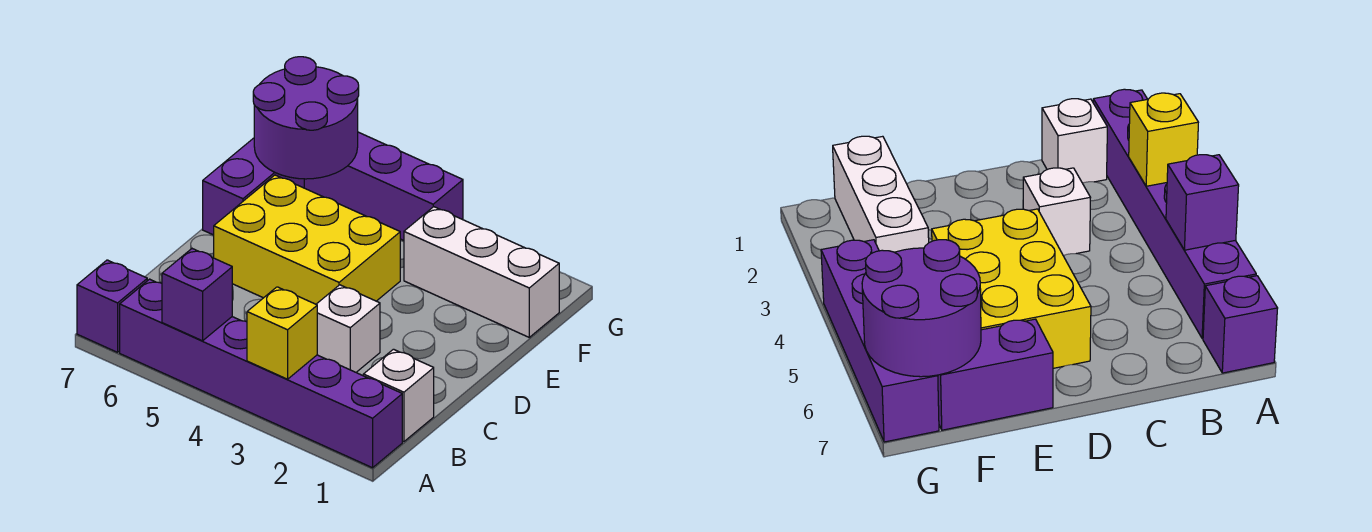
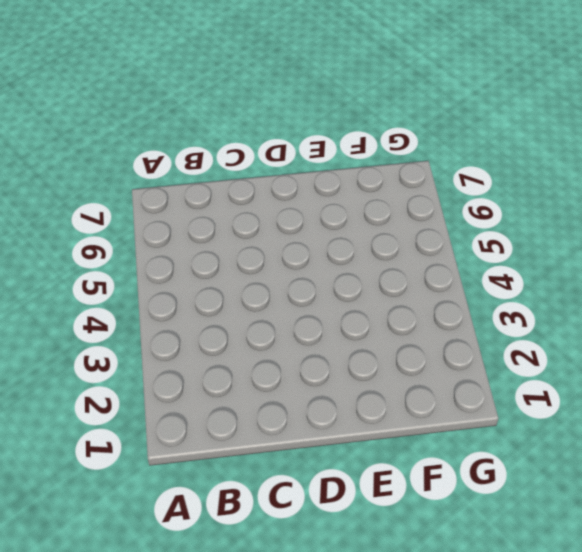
none -> purple 1x6 brick [120,279,402,468]
none -> purple 1x1 brick [77,260,147,352]

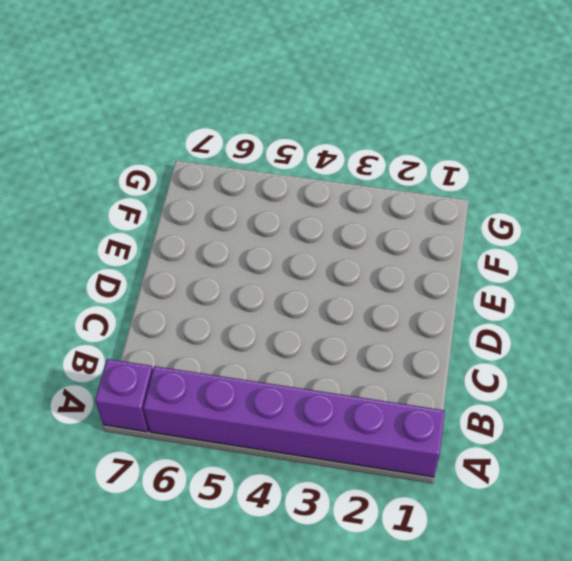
none -> white 1x1 brick [363,349,434,442]
none -> white 1x1 brick [316,285,380,372]

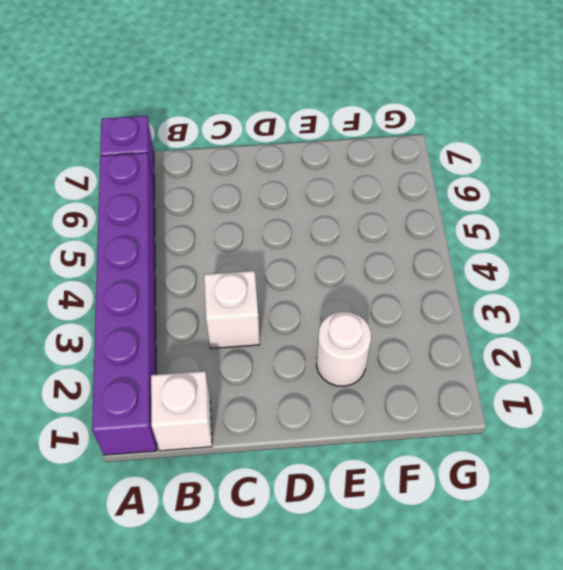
white 1x1 round brick [316,311,371,386] -> none
none -> yellow 2x3 brick [214,175,400,304]
none -> purple 1x2 brick [203,138,304,235]

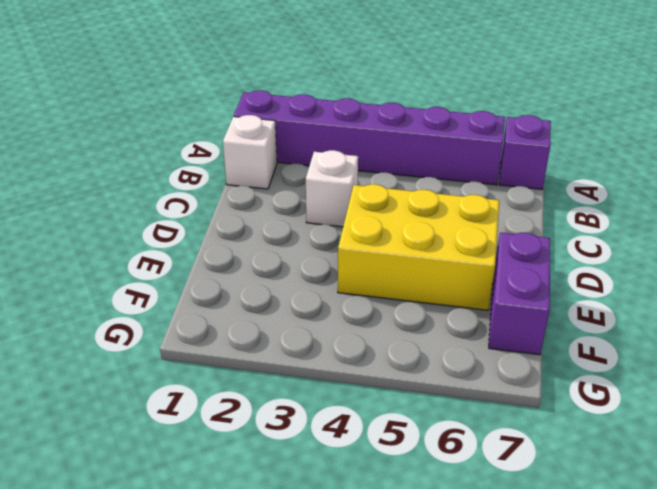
none -> white 1x3 brick [404,207,559,337]
none -> purple 1x4 brick [304,132,463,240]

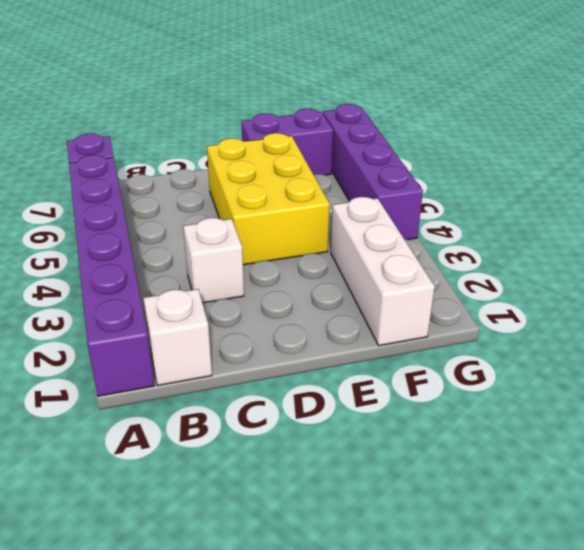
none -> yellow 1x1 brick [247,287,317,379]
none -> purple 1x1 brick [162,249,232,341]

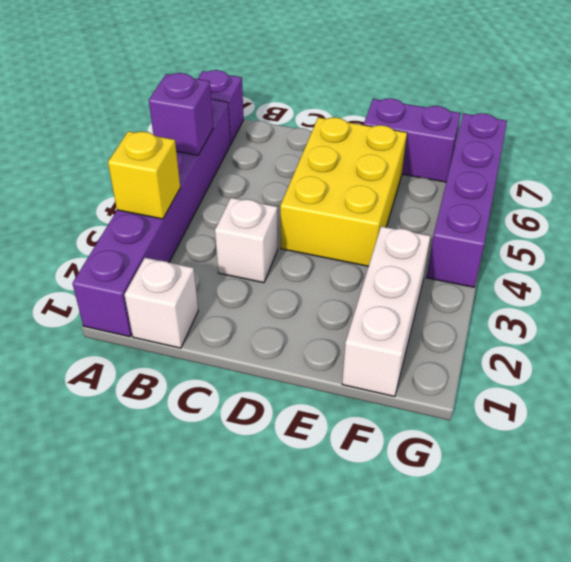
none -> purple 2x2 round brick [253,57,359,179]

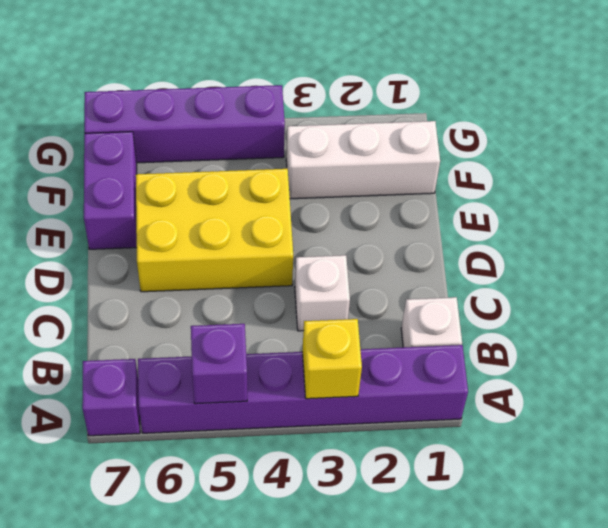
none -> purple 2x2 round brick [253,57,359,179]

